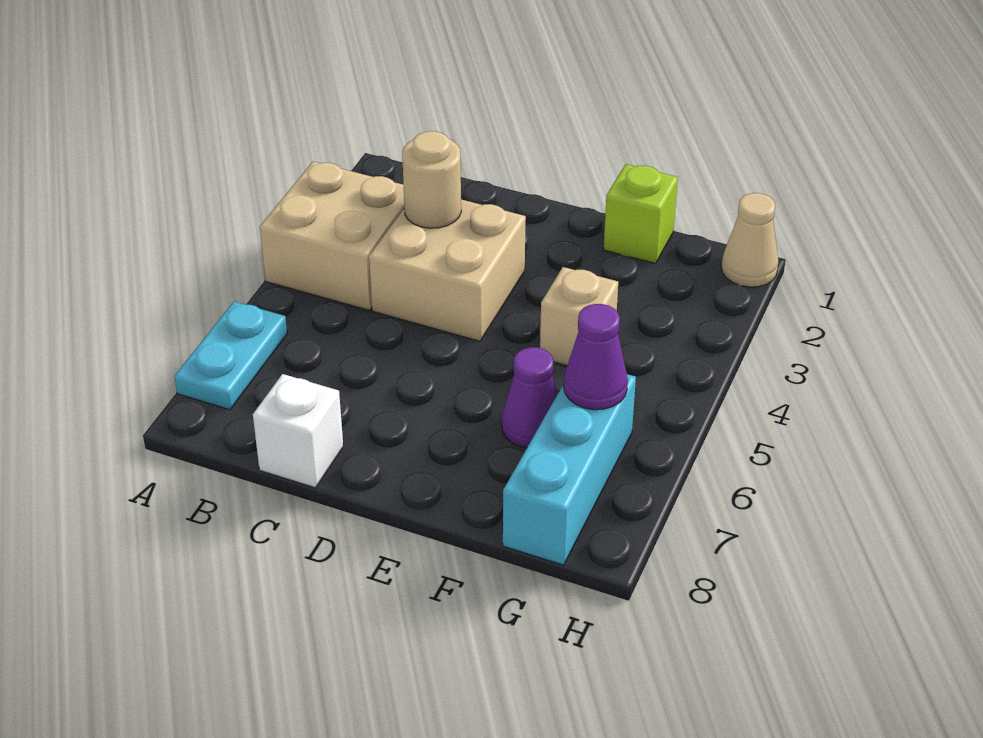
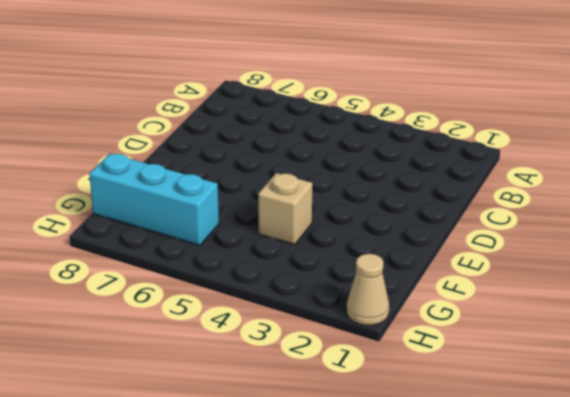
none -> tan 2x2 brick [260,162,404,310]
none -> cyan 1x2 plate [174,301,287,410]

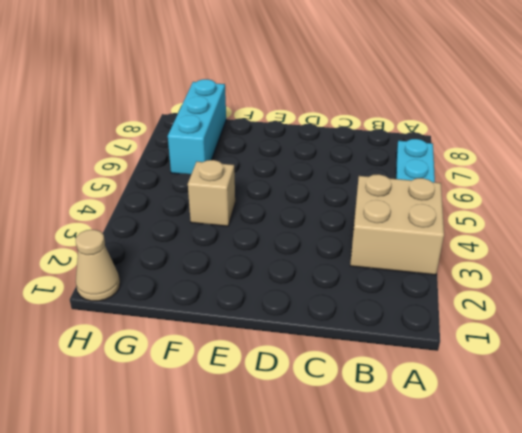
none -> tan 2x2 brick [369,200,526,341]
none -> white 1x1 brick [253,374,343,488]

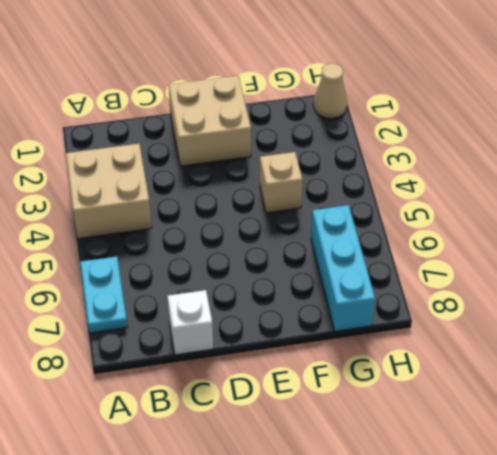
tan 2x2 brick [169,76,251,166] -> tan 2x2 brick moved to [369,200,526,341]
none -> lime 1x1 brick [604,164,678,263]
none -> purple 1x1 cone [502,347,557,448]

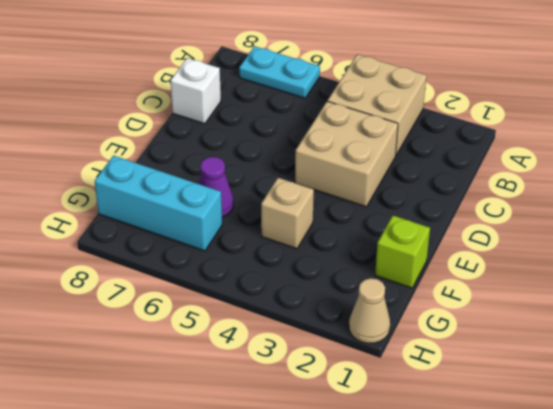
none -> tan 1x1 round brick [402,131,461,228]
none -> purple 1x1 cone [564,304,628,410]

